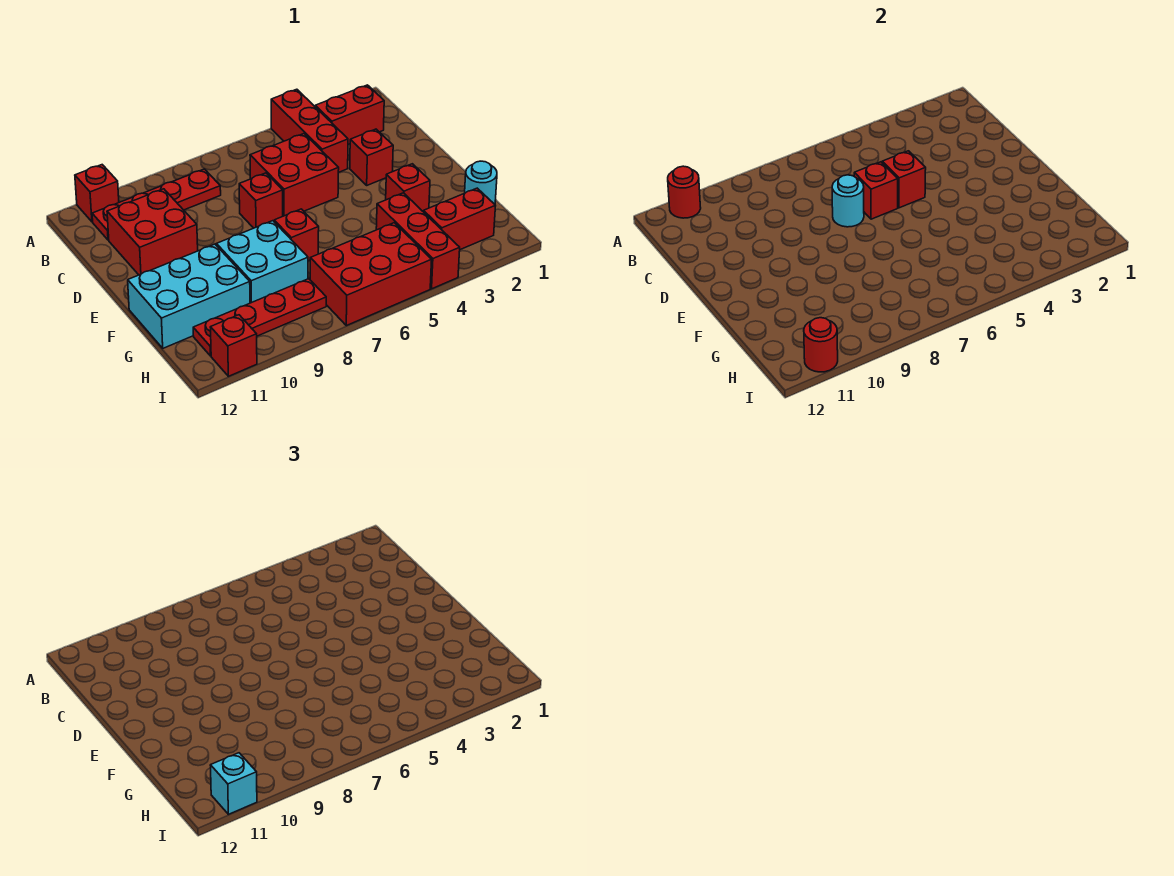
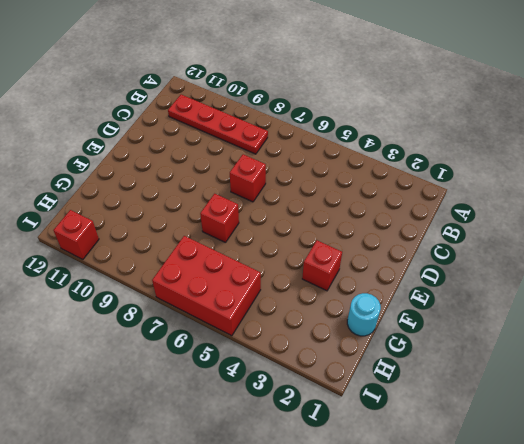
none -> red 1x3 brick [271,89,348,173]
none -> red 1x1 brick [75,165,119,222]
none -> red 1x2 brick [315,85,384,144]

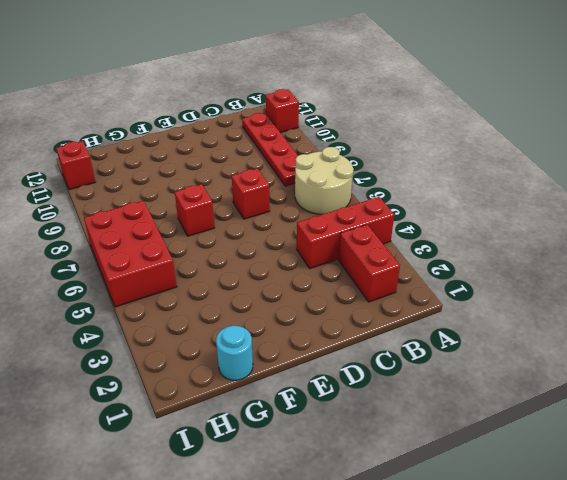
tan 2x2 round brick [295,147,354,214] -> none
none -> red 2x2 brick [250,134,339,216]
none -> red 2x2 brick [107,189,198,275]
none -> red 1x1 brick [350,129,393,185]

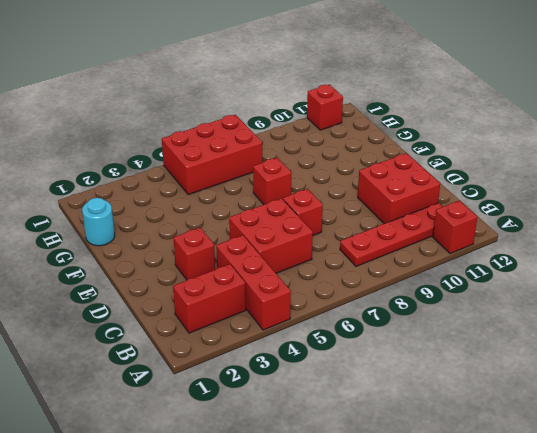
none -> red 1x1 brick [386,164,430,212]
none -> cyan 2x2 brick [217,221,308,303]
none -> cyan 2x3 brick [128,244,250,348]

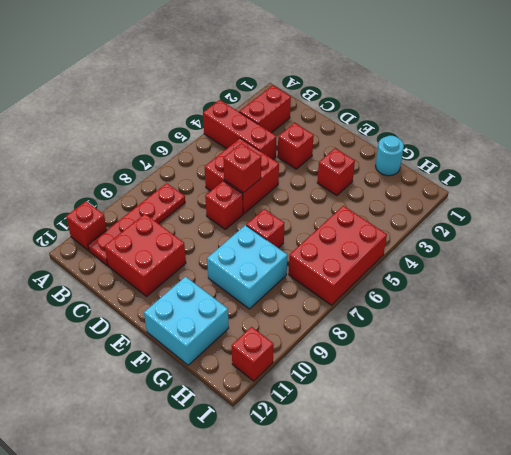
cyan 2x2 brick [144,277,229,365] -> cyan 2x3 brick [128,244,250,348]
none -> red 1x3 brick [376,193,460,289]
none -> red 1x2 brick [424,188,496,250]
none -> red 1x4 plate [193,279,326,356]

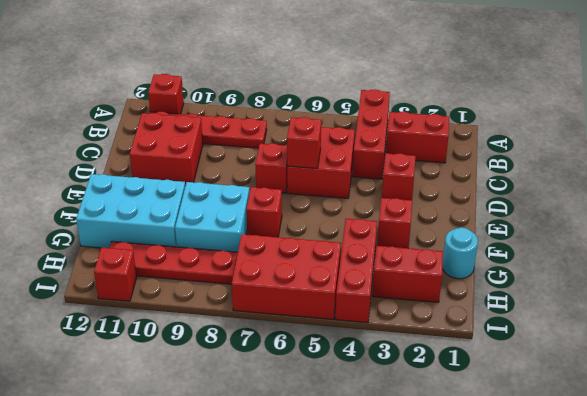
none -> red 1x1 round brick [668,166,701,218]
none -> red 1x1 brick [882,151,926,208]
none -> cyan 1x1 round brick [832,175,864,227]

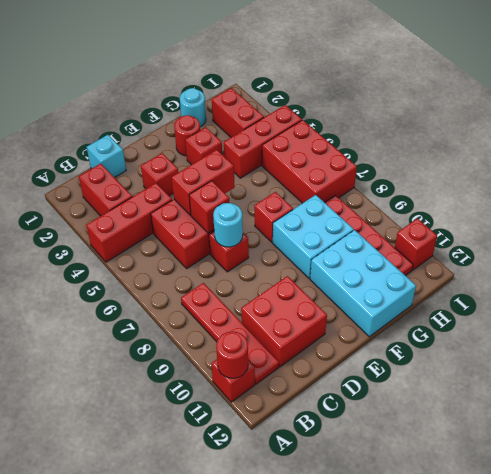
cyan 1x1 brick [87,135,126,178] -> cyan 1x1 brick moved to [210,753,257,814]
red 1x2 brick [172,150,235,215] -> red 1x1 brick [882,151,926,208]
red 1x1 round brick [174,115,200,156] -> red 1x1 round brick moved to [804,318,838,372]

